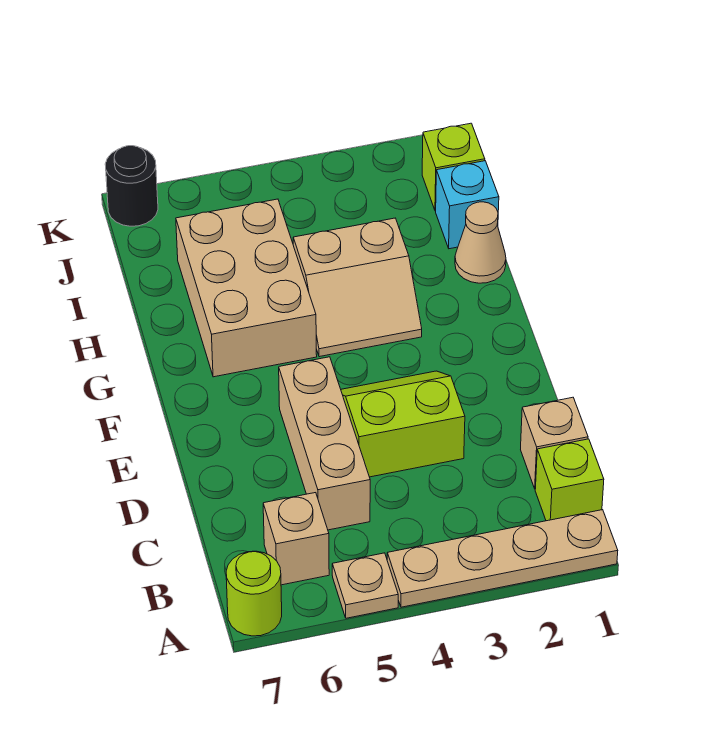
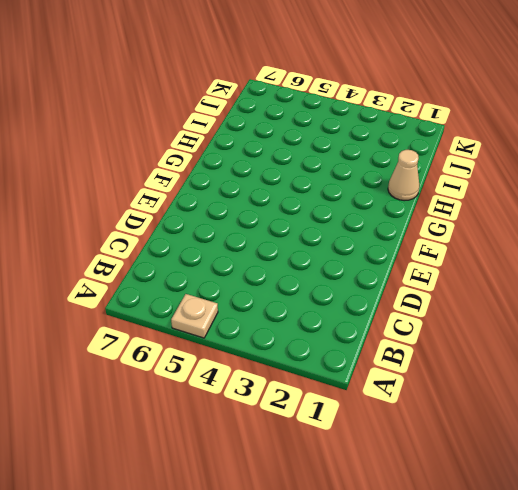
none -> tan 1x4 plate [387,510,618,607]
none -> lime 1x1 round brick [226,551,282,636]
none -> lime 1x1 brick [535,439,604,521]

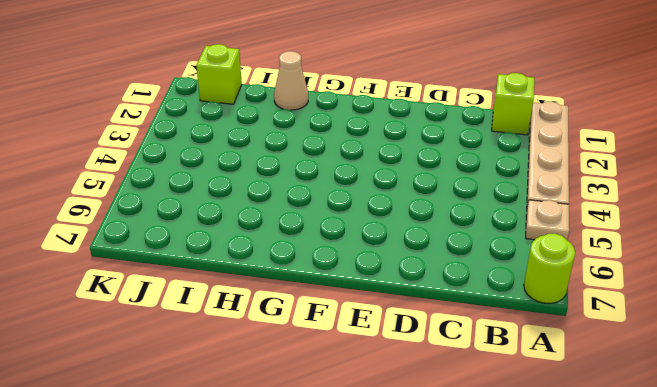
none -> tan 1x1 brick [263,493,329,585]
none -> tan 1x1 brick [521,397,588,489]
none -> tan 1x3 brick [279,357,370,530]

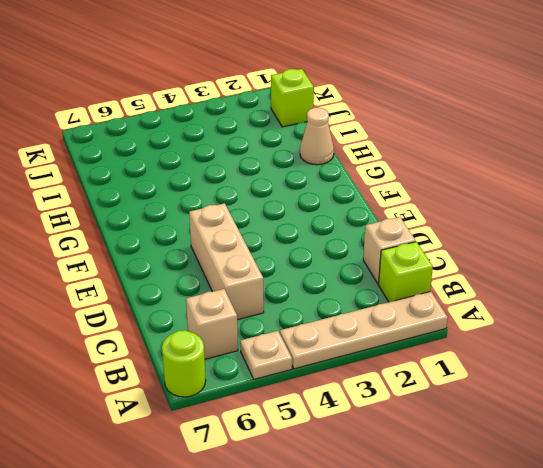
none -> lime 2x2 slope [341,371,465,477]
none -> tan 2x2 slope [293,218,422,357]
none -> tan 2x3 brick [176,199,317,377]

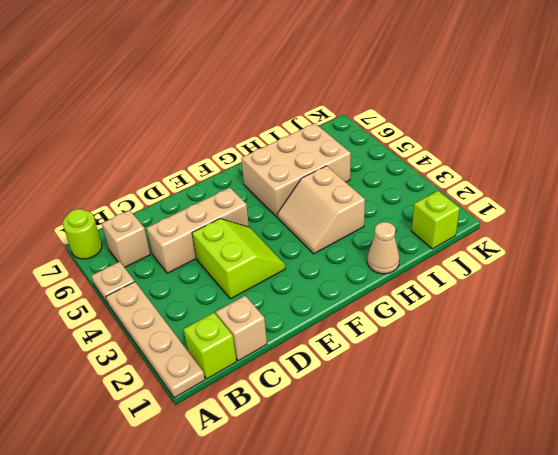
none -> cyan 1x1 brick [436,161,499,249]
none -> black 1x1 round brick [105,146,158,226]

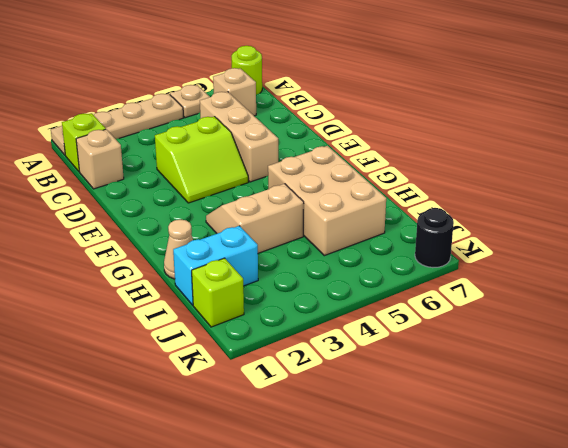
cyan 1x2 brick [173,226,258,305] -> cyan 1x1 brick [436,161,499,249]

